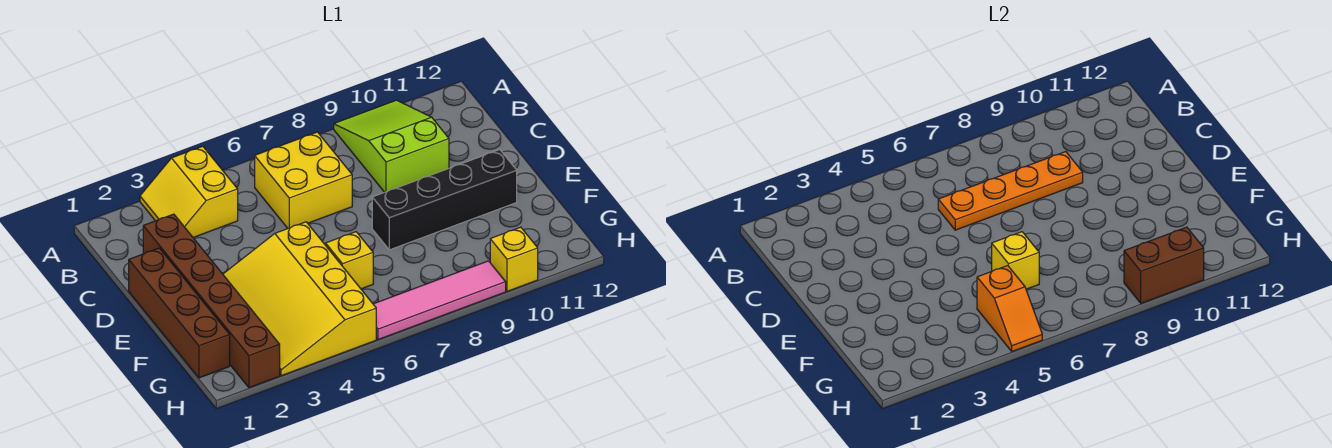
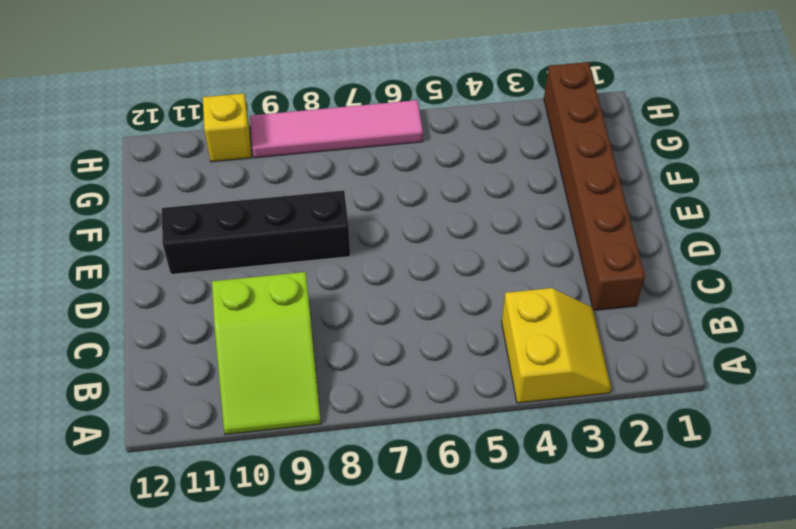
none -> yellow 2x2 brick [255,132,352,228]
none -> brown 1x4 brick [129,248,230,378]
none -> yellow 3x4 slope [223,222,376,376]

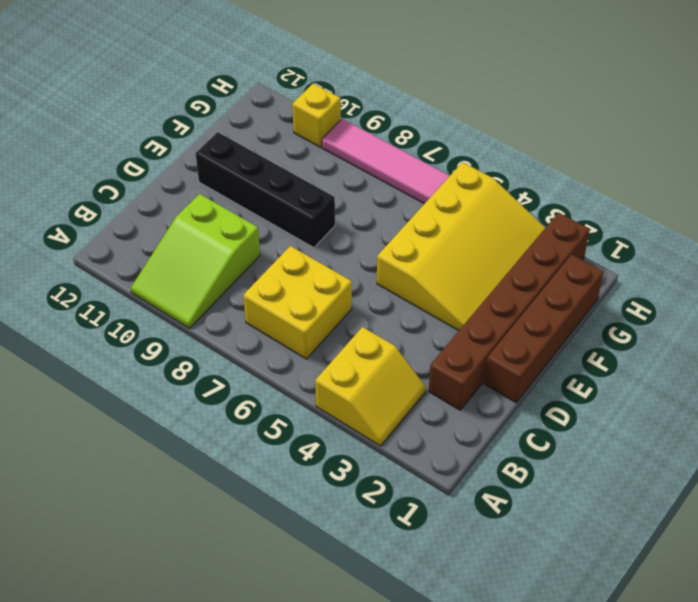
none -> yellow 1x1 brick [326,232,373,289]
none -> orange 1x4 plate [938,152,1083,230]
none -> yellow 1x1 brick [992,232,1039,289]

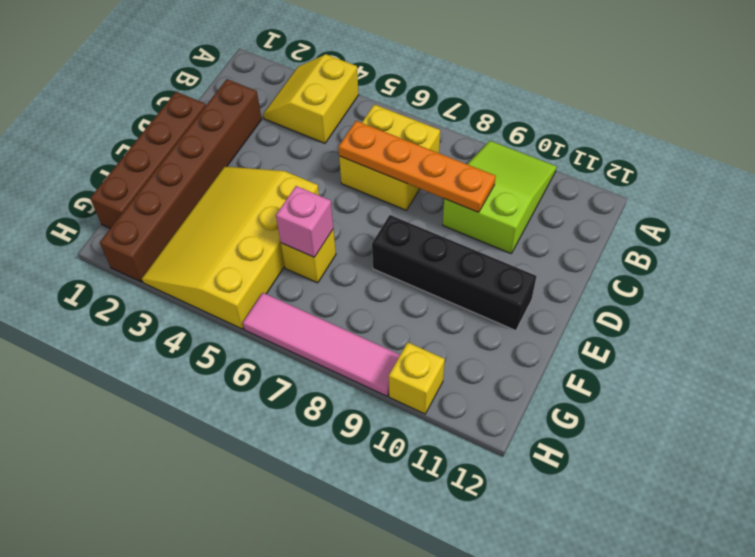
pink 1x1 brick [276,186,333,257] -> yellow 1x1 brick [992,232,1039,289]
none -> orange 1x2 slope [977,266,1042,351]
none -> brown 1x2 brick [1124,227,1204,303]

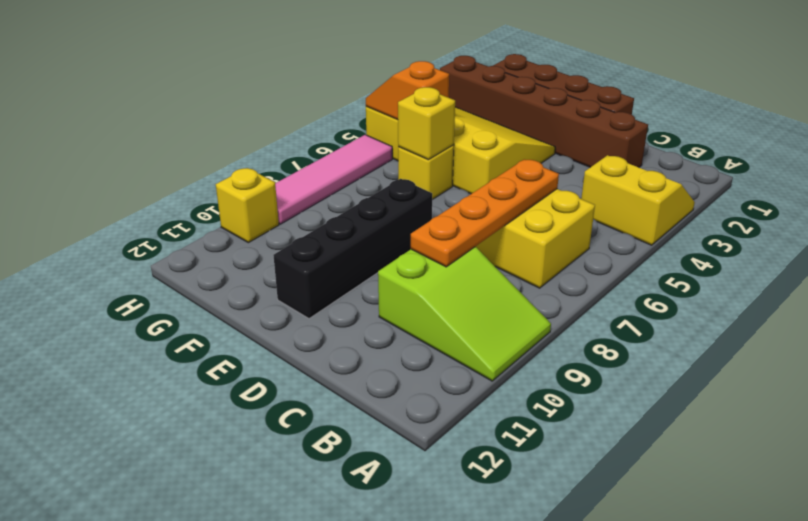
none -> brown 1x2 brick [1124,227,1204,303]

